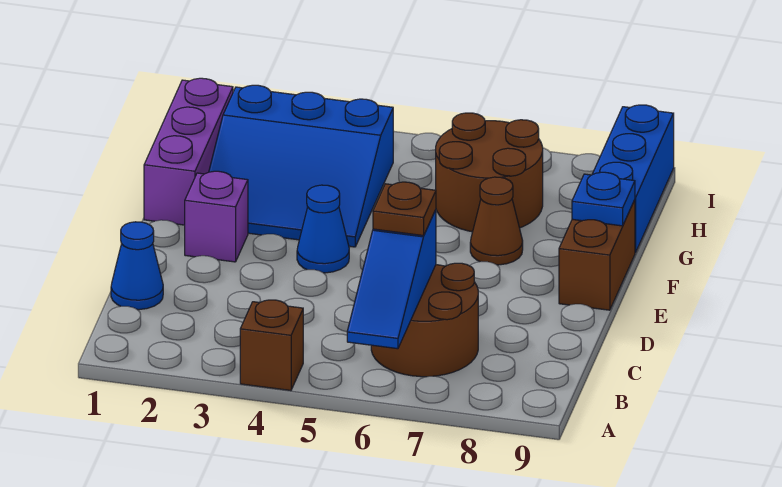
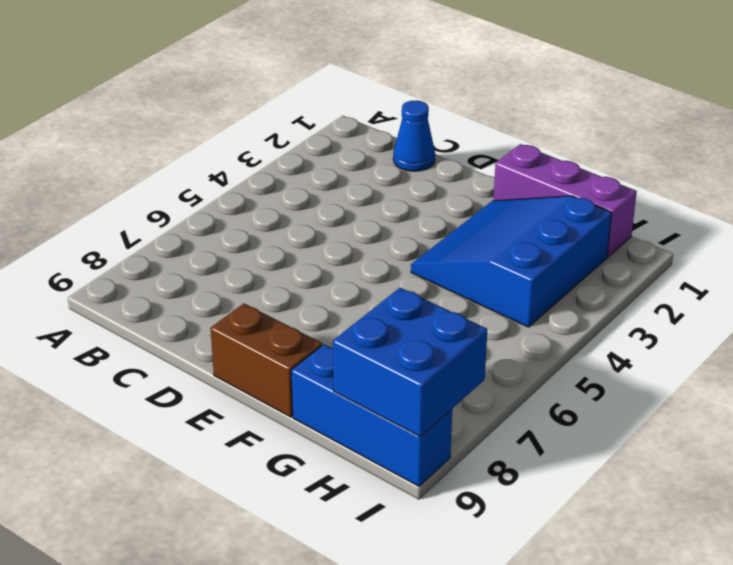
blue 2x2 brick [333,288,487,437] -> none
none -> brown 1x1 brick [240,300,303,390]
none -> brown 2x2 round brick [371,263,478,377]
none -> purple 1x1 brick [185,171,248,262]

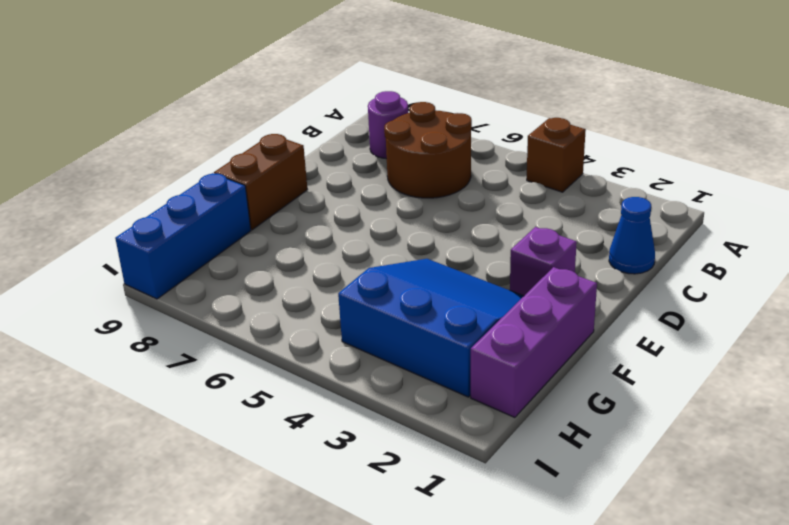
purple 1x1 round brick [368,91,408,159] -> none
none -> blue 1x1 cone [297,185,349,273]
none -> brown 1x1 cone [470,177,523,265]
none -> brown 2x2 round brick [436,113,543,232]

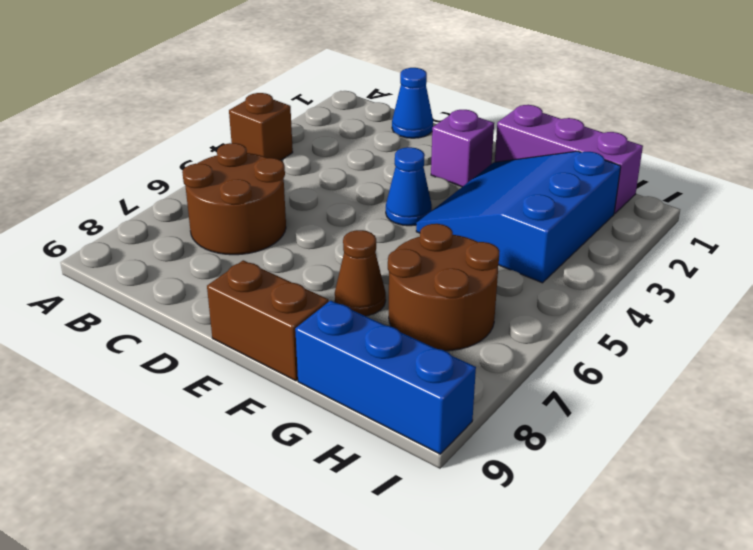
none -> blue 1x3 slope [347,210,436,349]
none -> blue 1x1 plate [572,172,635,226]
none -> brown 1x1 plate [373,182,436,236]

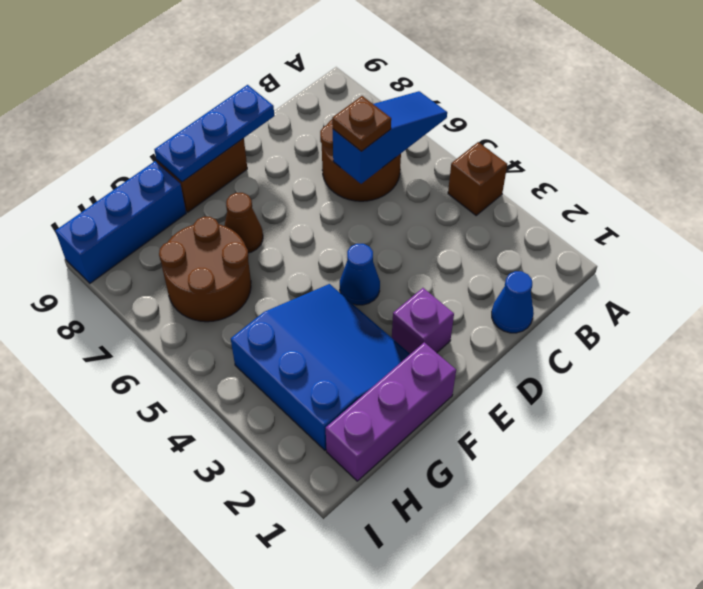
blue 1x3 plate [154,85,274,182] -> blue 1x1 plate [572,172,635,226]

